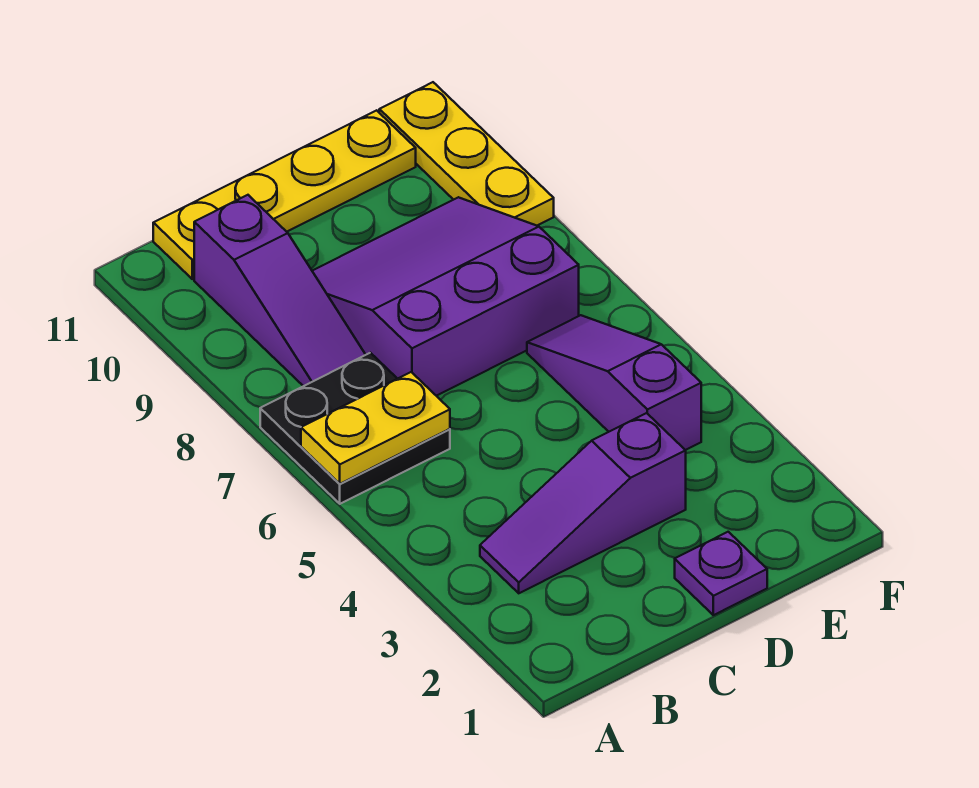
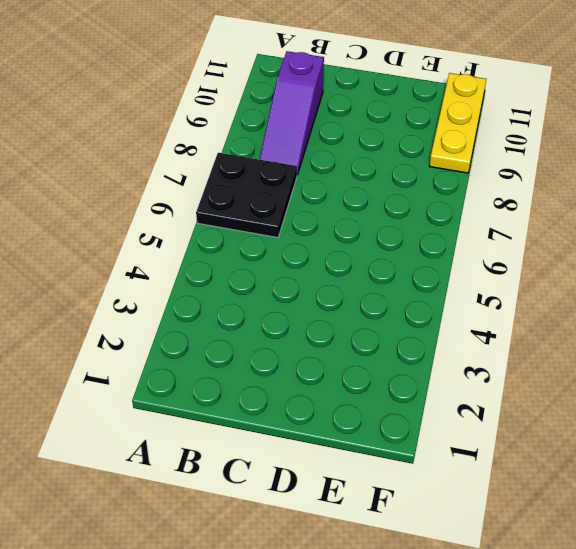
none -> purple 1x3 slope [480,413,686,593]
none -> yellow 1x4 plate [153,110,416,279]

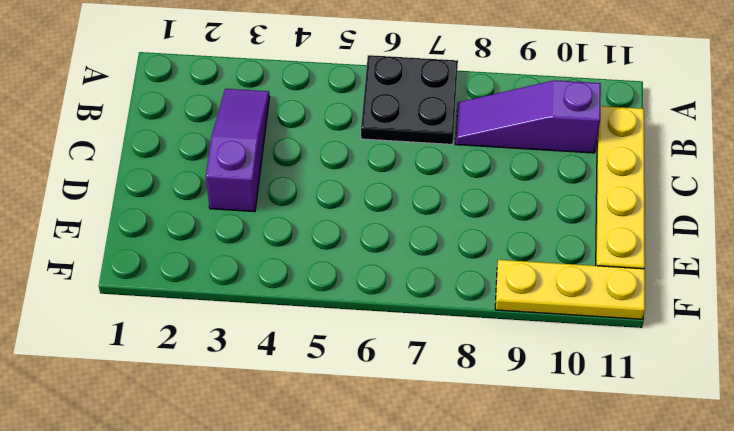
none -> purple 3x3 slope [312,197,579,396]
none -> purple 1x1 plate [675,532,767,615]

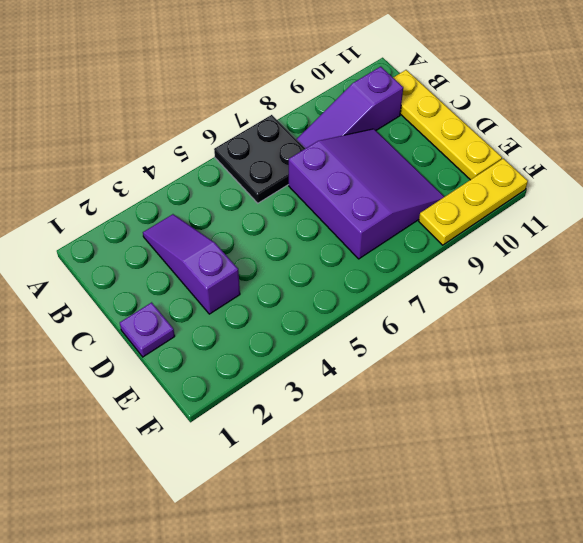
none -> purple 1x3 slope [527,315,701,450]
none -> yellow 1x2 plate [301,372,450,484]

